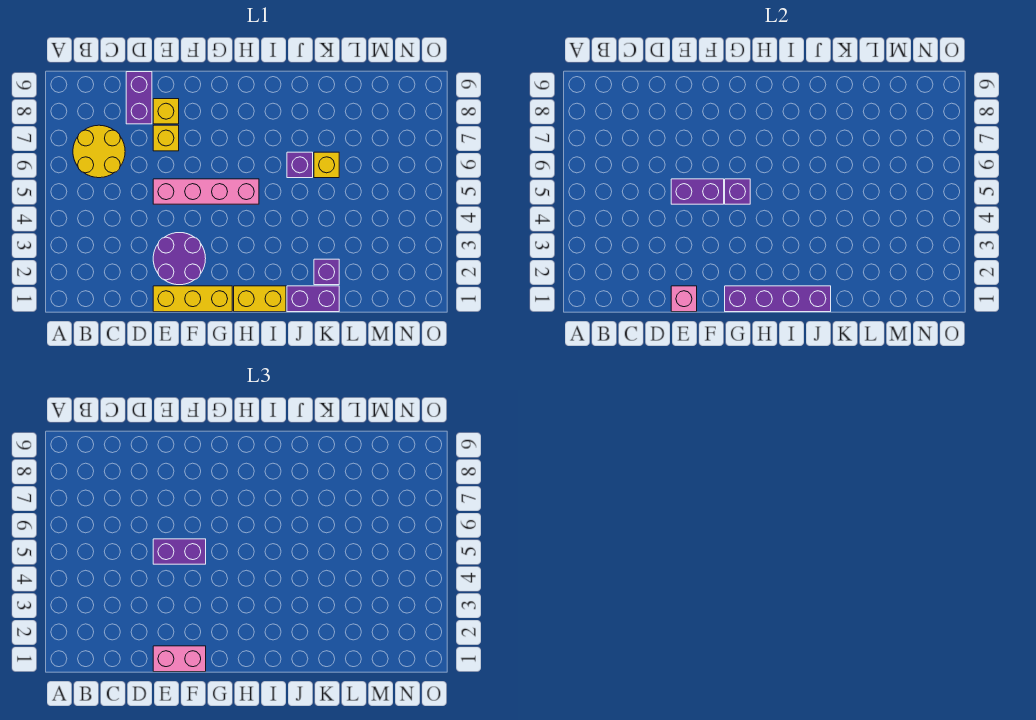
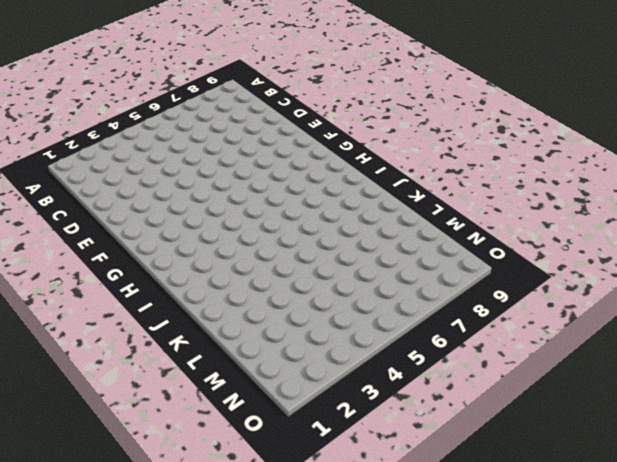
none -> yellow 2x2 round brick [73,125,125,178]
none -> purple 1x2 brick [126,72,152,124]
none -> yellow 1x3 brick [153,286,232,312]

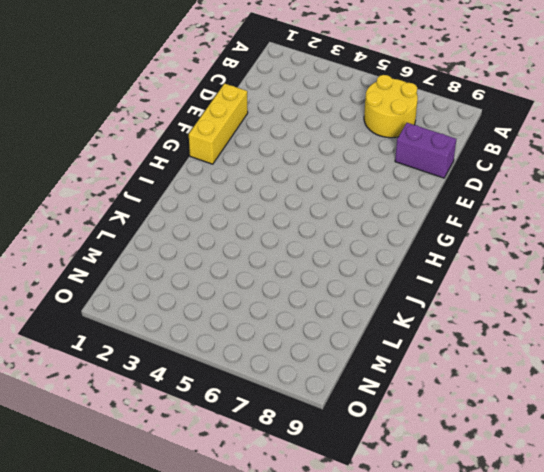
none -> purple 2x2 round brick [153,233,206,285]
none -> pink 1x4 brick [153,179,259,204]
none -> yellow 1x1 brick [153,125,179,151]

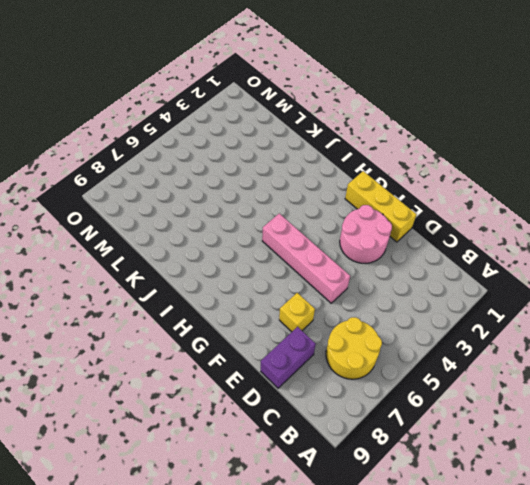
pink 2x2 round brick [340,205,392,263] -> purple 2x2 round brick [153,233,206,285]
none -> yellow 1x1 brick [153,99,179,124]
none -> yellow 1x2 brick [234,286,286,312]
none -> purple 1x2 brick [287,286,339,312]

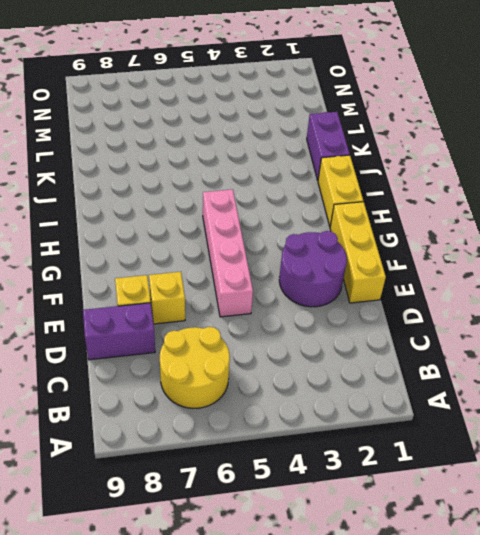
none -> purple 1x1 brick [287,152,313,178]
none -> purple 1x1 brick [314,259,339,285]
none -> yellow 1x1 brick [314,152,339,178]

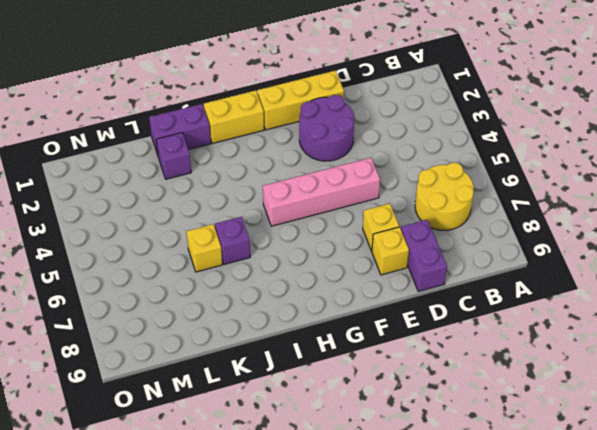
none -> pink 1x1 brick [671,286,697,312]
none -> purple 1x2 brick [671,179,724,204]
none -> purple 1x4 brick [725,286,831,312]

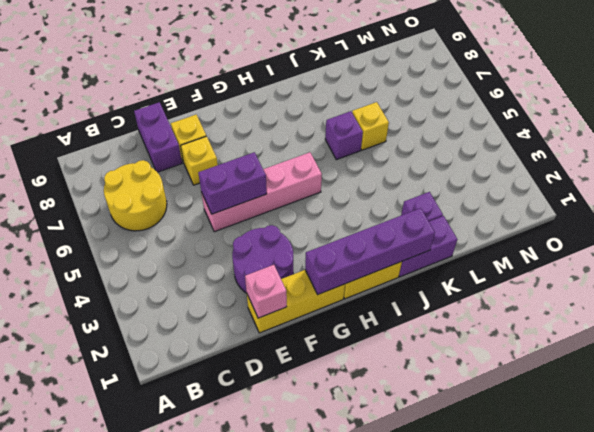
none -> purple 1x1 brick [725,179,750,204]
none -> pink 1x2 brick [153,646,206,672]
none -> purple 1x2 brick [153,539,206,564]

